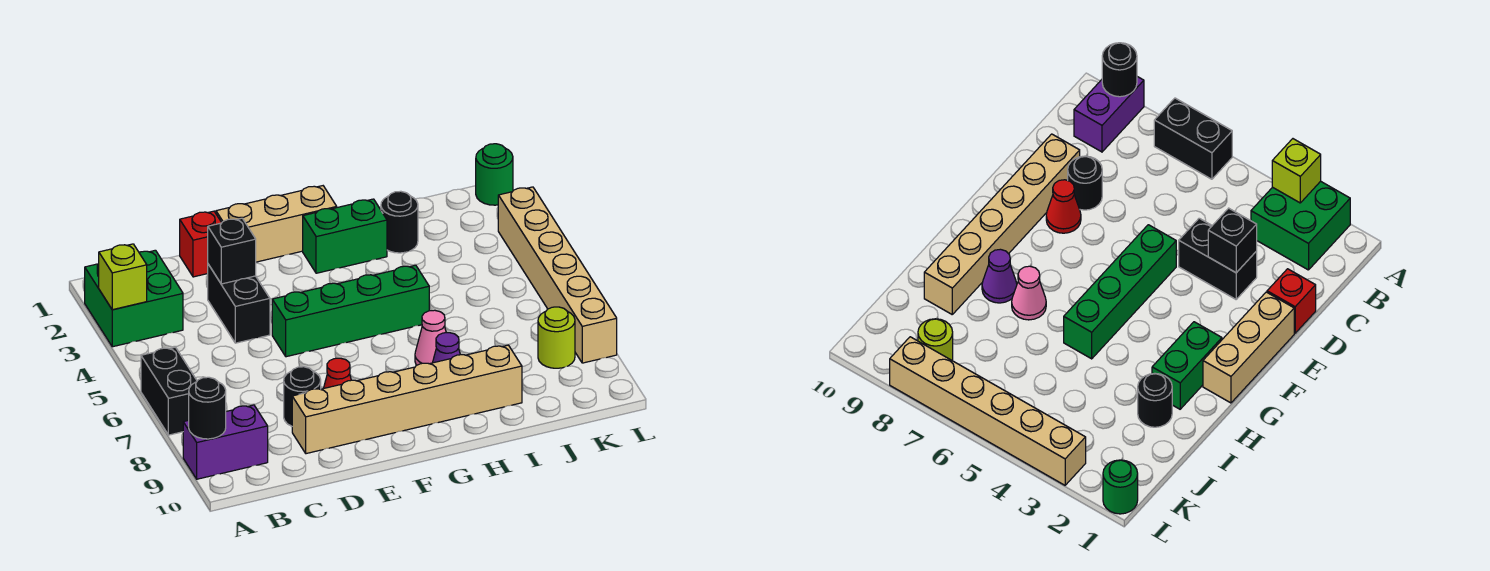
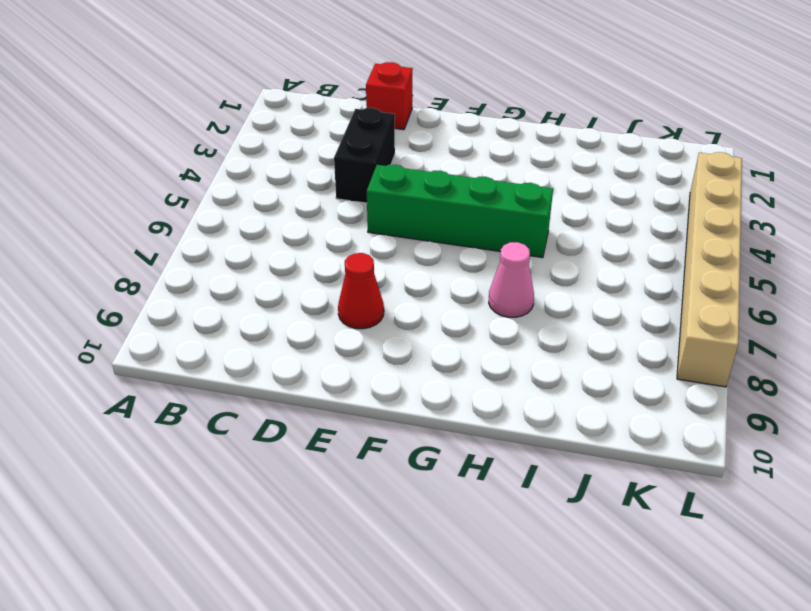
none -> green 2x2 brick [85,250,183,347]
none -> black 1x2 brick [141,347,197,435]
none -> purple 1x2 brick [183,405,268,479]

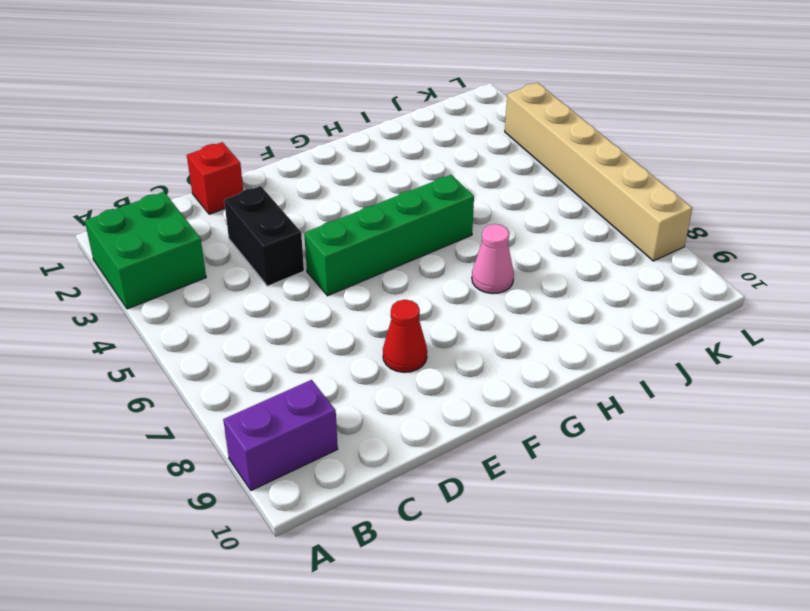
none -> black 1x2 brick [141,347,197,435]
none -> black 1x1 round brick [284,367,321,426]
none -> tan 1x6 brick [292,345,522,454]

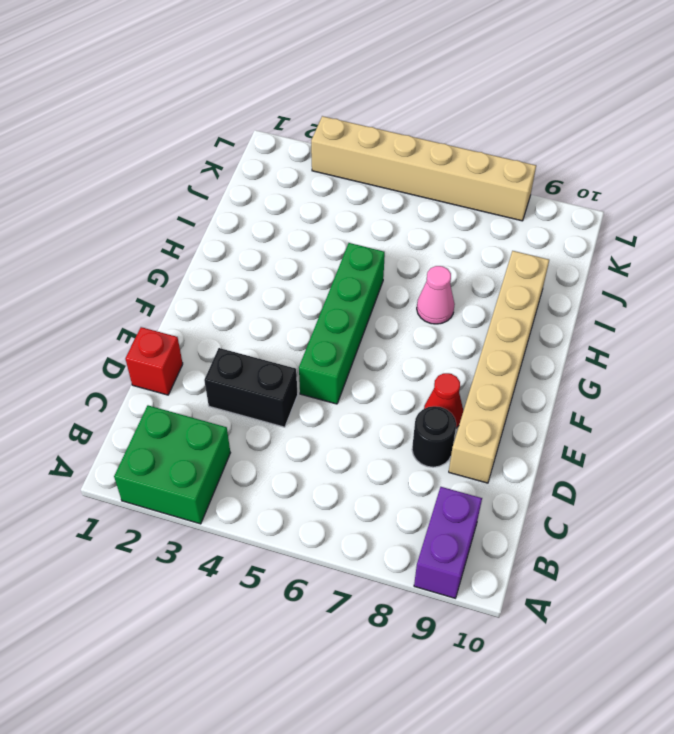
none -> black 1x2 brick [141,347,197,435]
none -> tan 1x3 brick [216,186,337,262]
none -> green 1x2 brick [303,199,387,273]

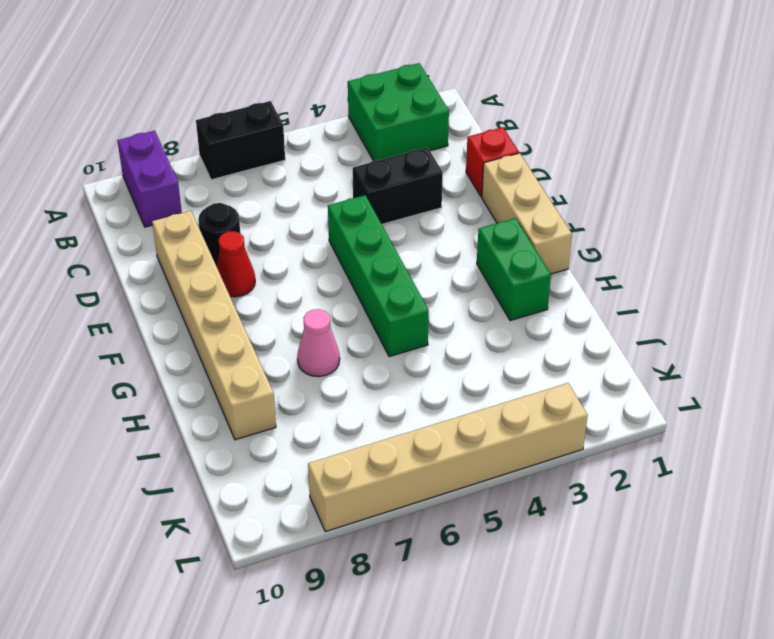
none -> purple 1x1 cone [433,333,460,363]
none -> black 1x1 round brick [381,191,418,253]
none -> lime 1x1 round brick [538,307,575,368]

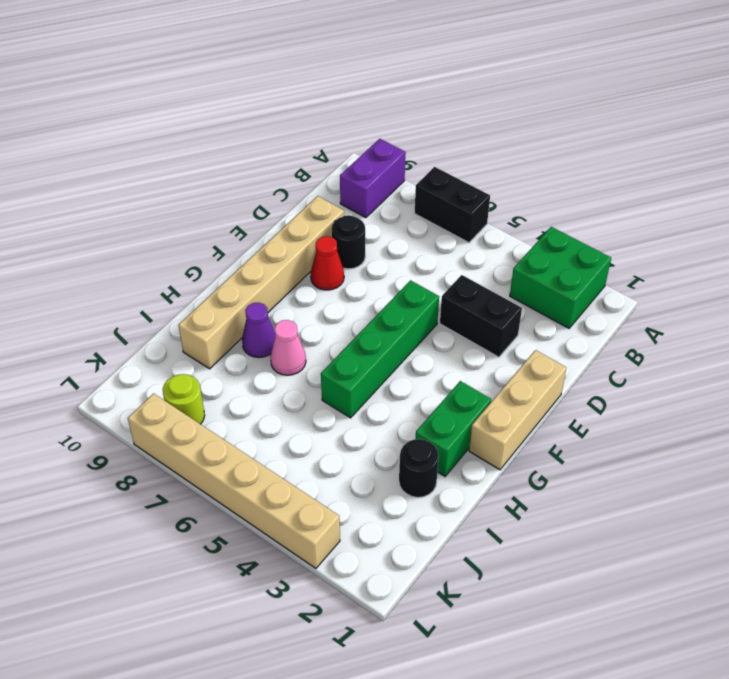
none -> red 1x1 brick [180,211,222,277]
none -> green 1x1 round brick [476,144,513,205]
none -> lime 1x1 brick [99,244,147,310]

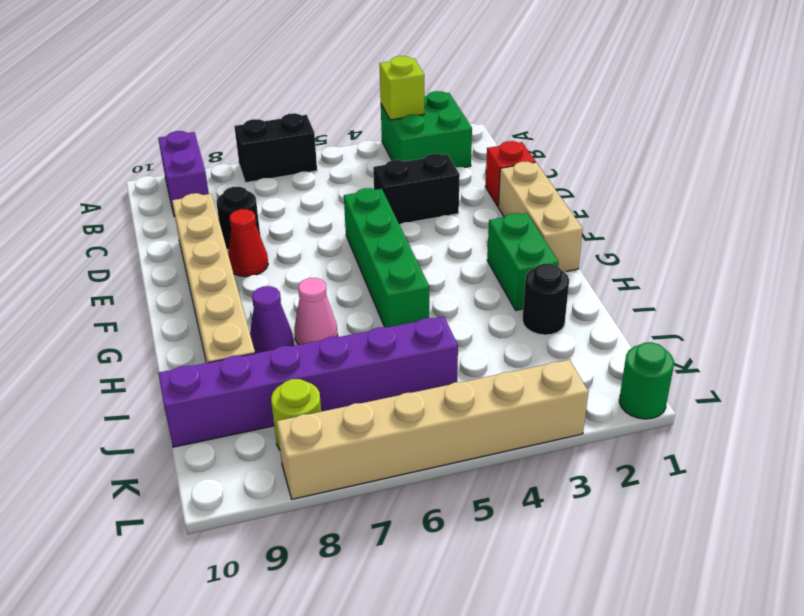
purple 1x6 brick [158,316,458,447] -> none
none -> black 1x1 round brick [189,377,226,439]
none -> black 1x1 brick [208,218,256,284]

